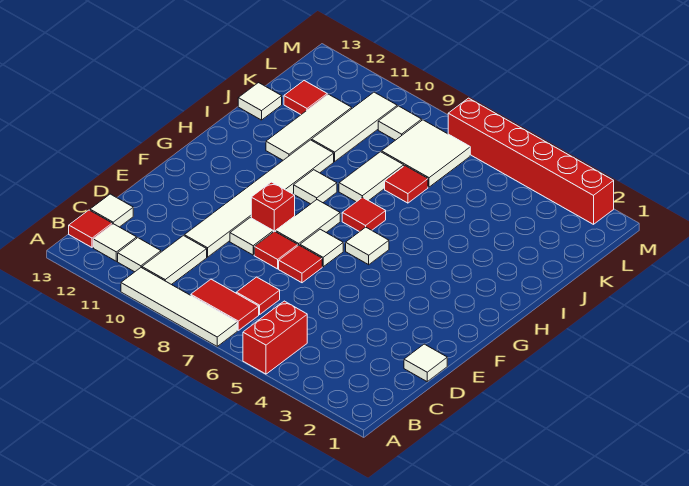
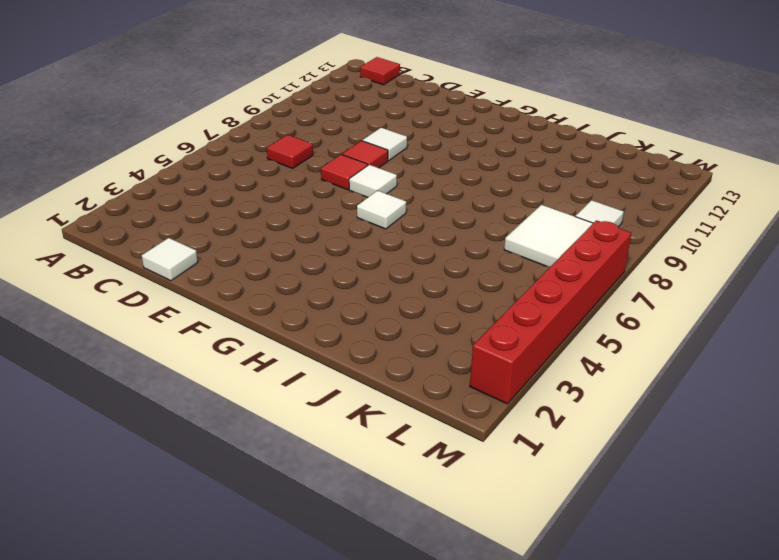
none -> red 1x2 brick [243,301,307,374]
none -> white 1x4 tile [121,268,237,346]
none -> red 1x2 tile [191,279,259,330]

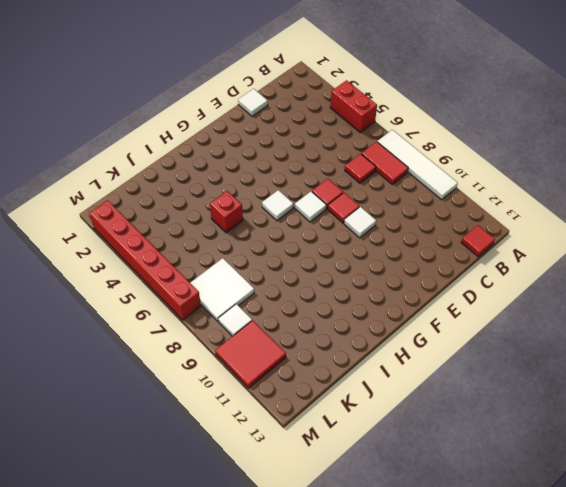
red 1x2 brick [330,80,377,132] -> red 1x2 brick turned to [243,301,307,374]
red 1x1 brick [210,191,243,233] -> red 1x1 brick moved to [251,182,295,232]
red 2x2 tile [215,320,286,388] -> white 1x3 tile [312,92,397,161]
none -> white 1x2 tile [142,236,207,285]
none -> white 1x1 tile [118,238,161,272]
none -> white 1x1 tile [93,224,137,261]

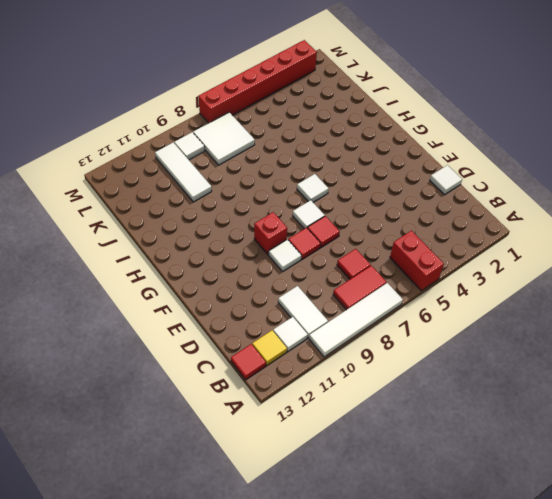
yellow 1x1 tile [252,330,287,365] -> white 1x1 tile [93,224,137,261]
none -> white 1x1 tile [90,194,133,227]
none -> white 1x6 tile [184,140,334,257]
none -> white 1x2 tile [276,200,340,245]

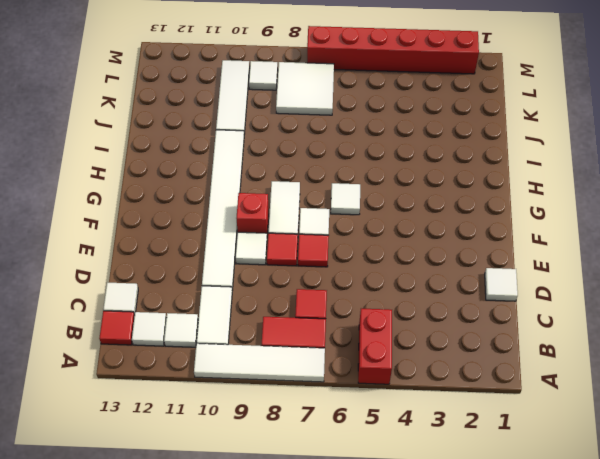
none -> red 1x1 tile [342,197,386,232]
none -> white 1x1 tile [294,170,337,204]
none -> white 1x2 tile [339,152,404,202]

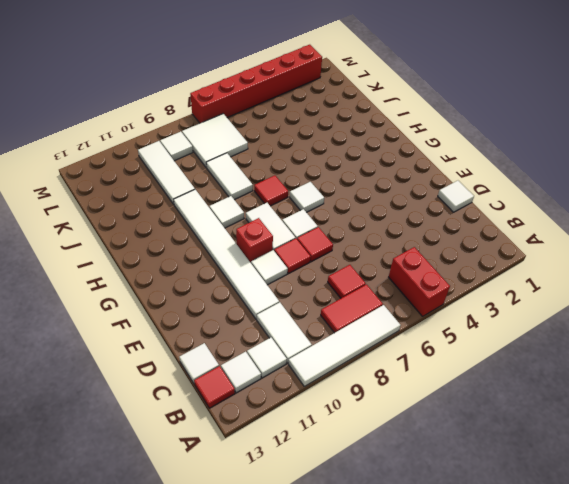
none -> white 1x3 tile [266,94,352,160]
none -> red 1x1 tile [385,166,428,203]
none -> white 1x1 tile [238,83,282,120]

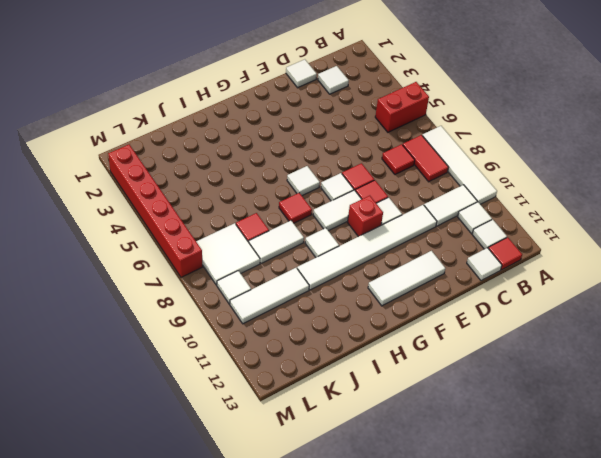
white 1x1 tile [318,66,349,94] -> white 1x1 tile moved to [238,83,282,120]
white 1x3 tile [368,251,445,306] -> white 1x3 tile moved to [266,94,352,160]
none -> red 1x1 tile [284,80,327,114]

